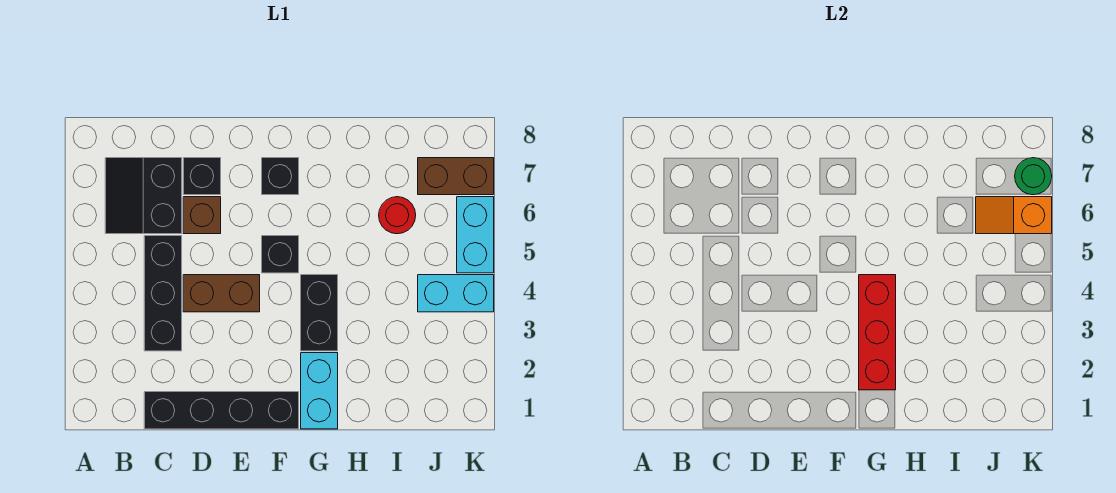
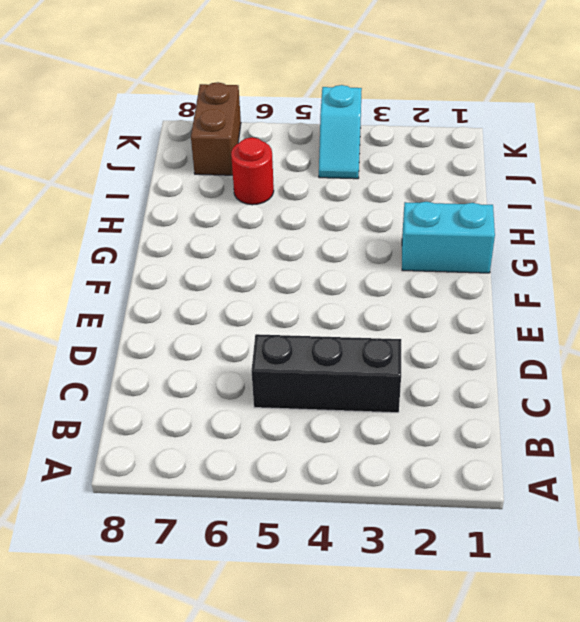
cyan 1x2 slope [319,85,362,179] -> cyan 1x2 brick [418,275,494,312]
none -> black 2x2 slope [105,158,182,234]
none -> black 1x4 brick [144,392,299,429]
none -> brown 1x2 brick [183,275,260,312]

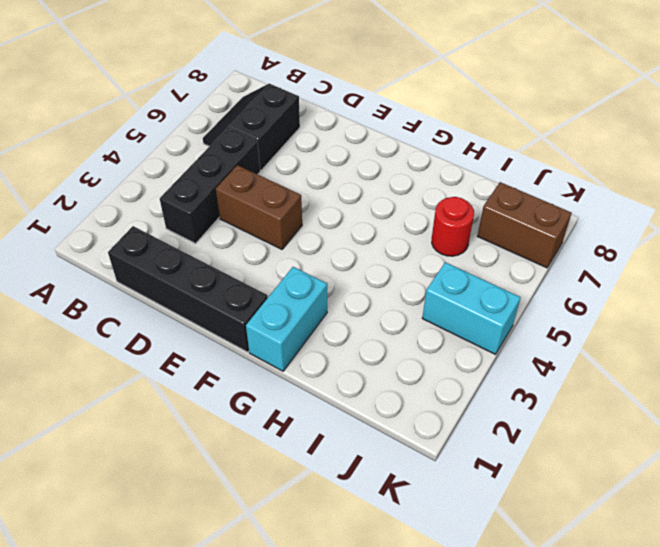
none -> brown 1x1 brick [183,197,221,234]
none -> black 1x1 brick [183,158,221,195]
none -> black 1x1 brick [262,236,299,273]

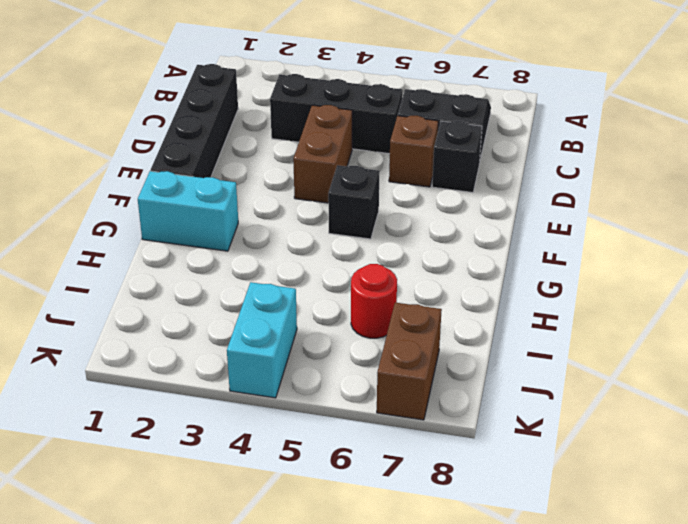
none -> black 1x1 brick [262,158,299,195]
none -> black 1x2 brick [301,275,338,351]
none -> cyan 1x2 brick [457,197,494,273]

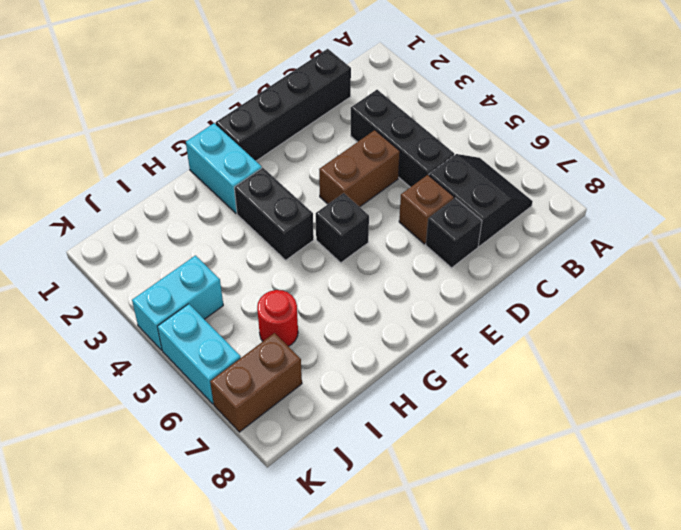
none -> black 1x1 brick [262,158,299,195]
none -> red 1x3 brick [859,275,896,390]
none -> orange 1x2 slope [976,197,1052,234]

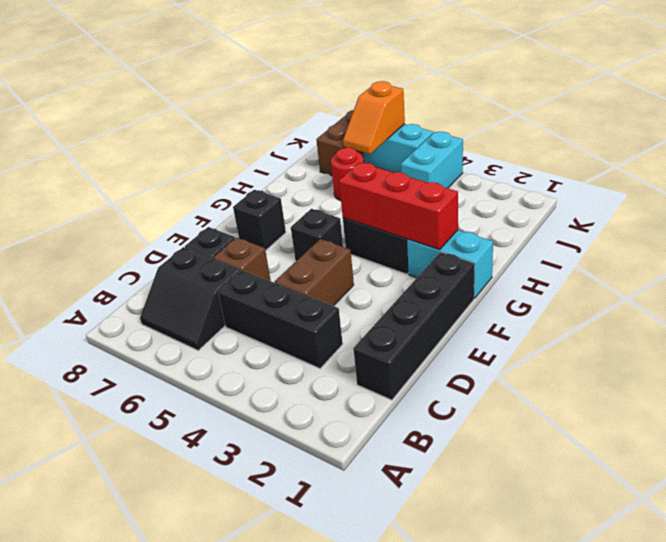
none -> green 1x1 round brick [1015,158,1052,195]

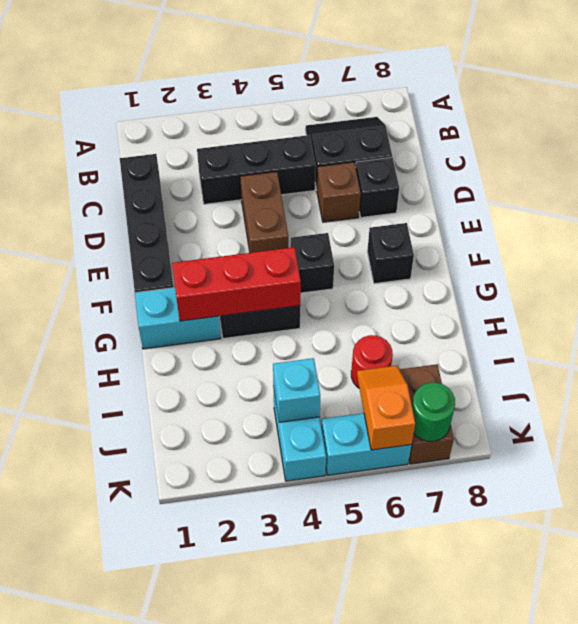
cyan 1x1 brick [273,358,320,422] -> none

